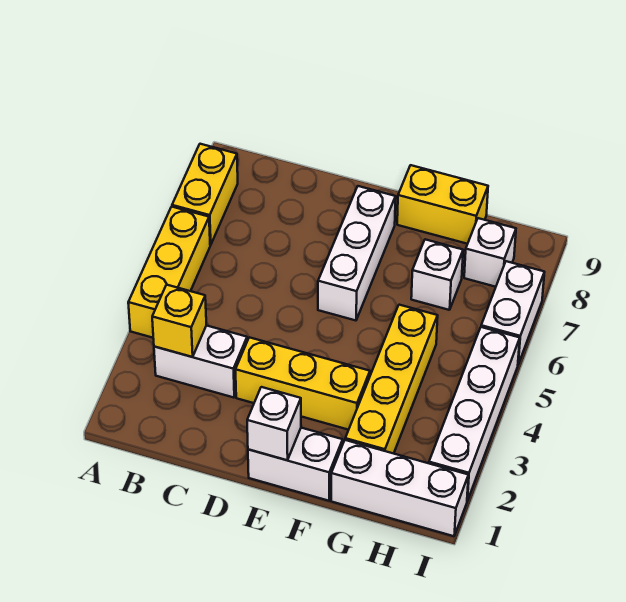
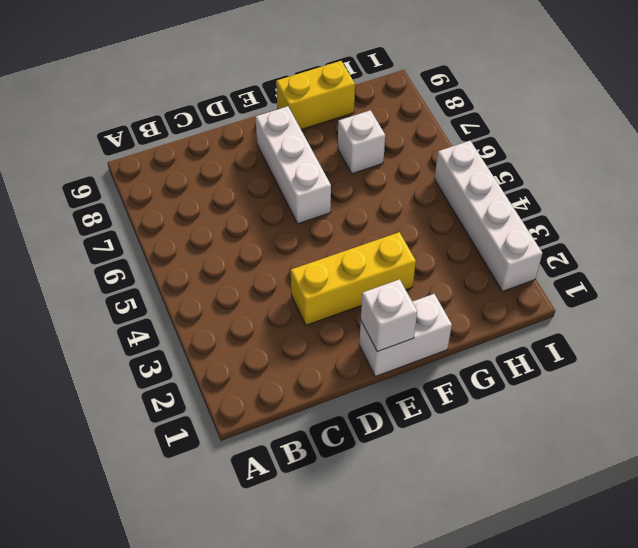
none -> yellow 1x3 brick [128,207,210,338]
none -> yellow 1x2 brick [172,144,238,245]
none -> white 1x2 brick [154,326,247,398]

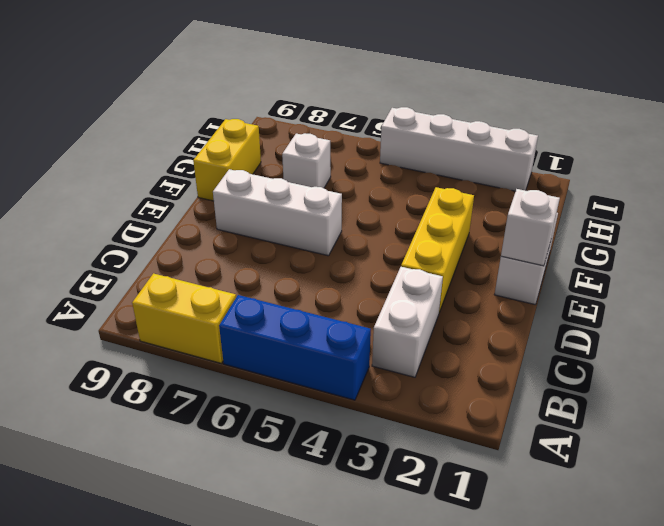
blue 1x3 brick [219,295,371,400] -> yellow 1x3 brick [128,207,210,338]
none -> white 1x3 brick [331,440,468,536]
none -> yellow 1x4 brick [345,305,438,454]
none -> white 1x1 brick [464,218,516,287]

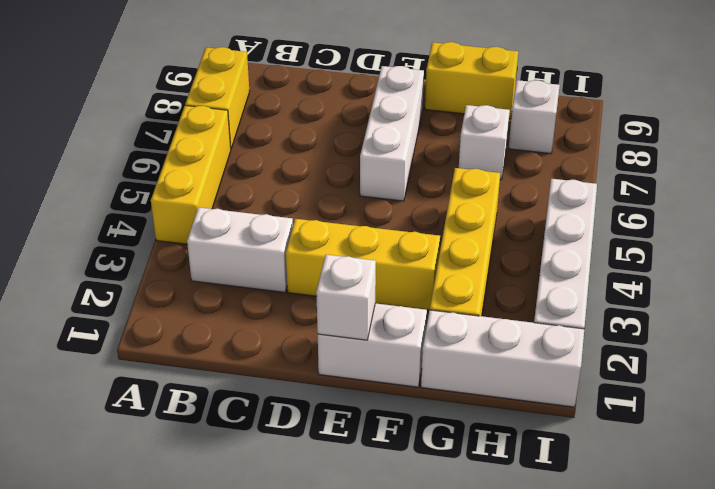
none -> white 1x2 brick [481,261,544,364]
none -> yellow 1x1 brick [152,285,206,357]

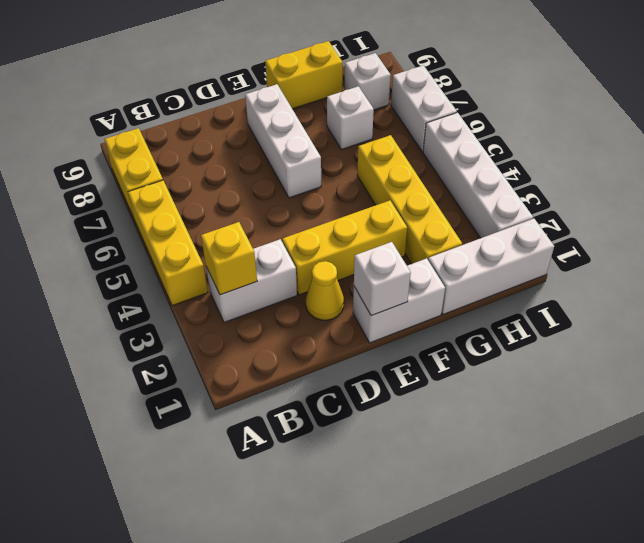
yellow 1x1 cone [306,261,344,320] -> none

